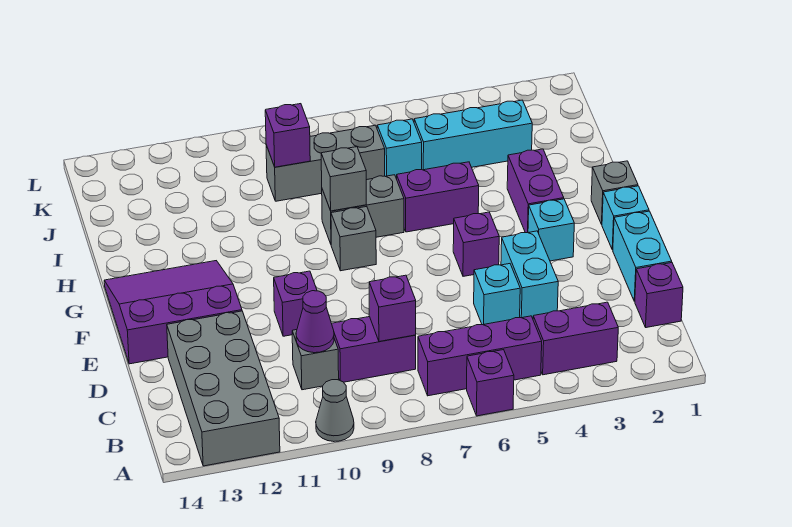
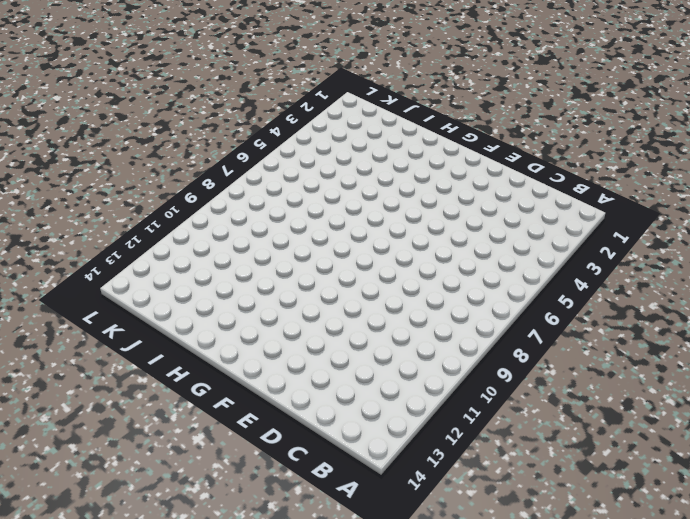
none -> purple 1x1 brick [467,350,514,416]
none -> grey 1x1 cone [316,380,354,442]
none -> grey 2x4 brick [167,311,280,466]

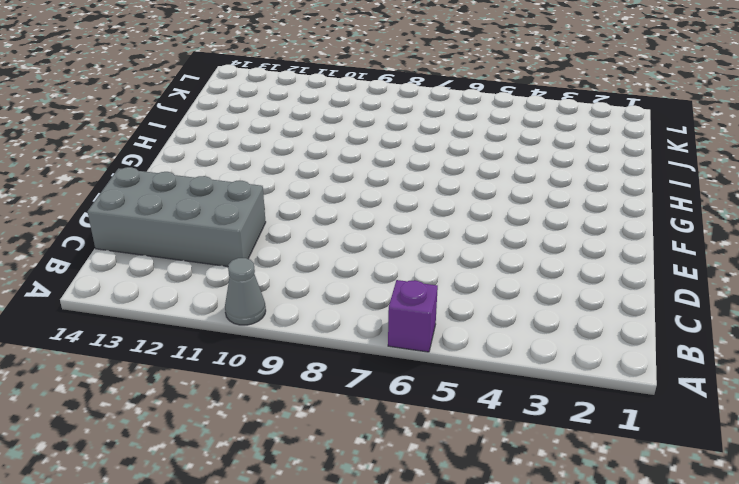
grey 2x4 brick [87,167,266,267] -> grey 2x4 brick turned to [167,311,280,466]
none -> purple 1x2 brick [533,302,618,375]
none -> purple 1x3 brick [418,316,542,396]
none -> purple 1x1 brick [635,263,683,328]

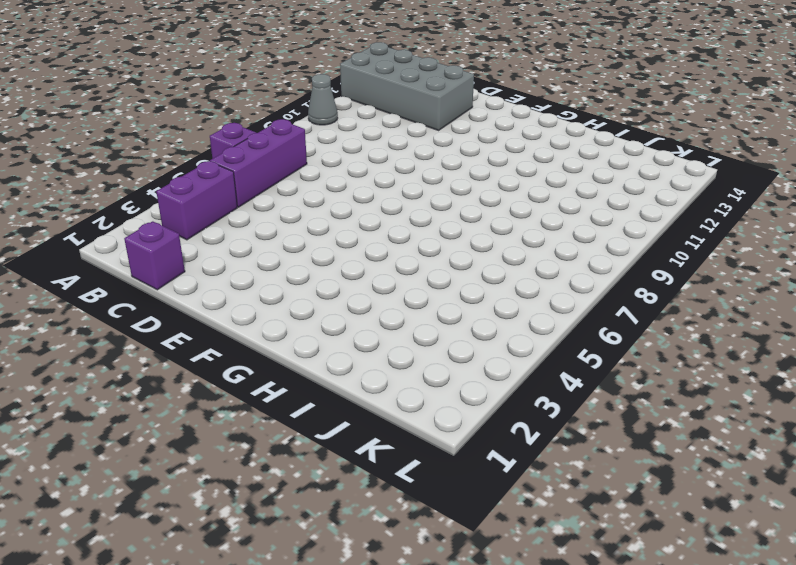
none -> purple 1x2 brick [332,317,416,382]
none -> grey 1x1 brick [292,330,339,390]
none -> cyan 1x2 brick [613,211,672,301]

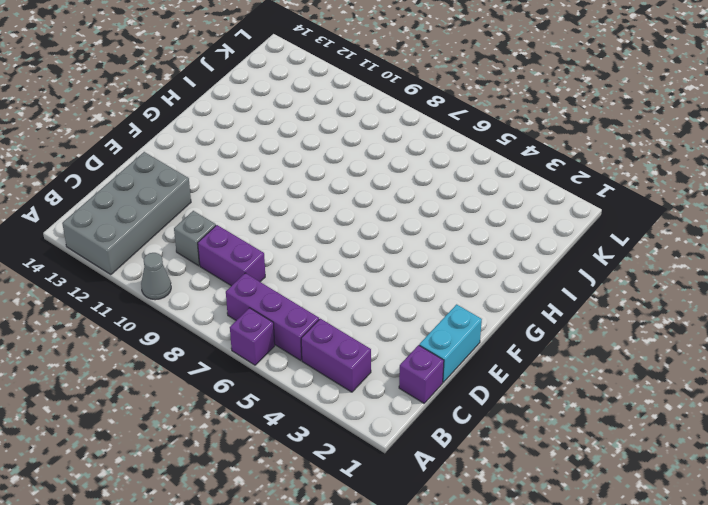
none -> cyan 1x2 brick [501,231,558,318]
none -> cyan 1x1 brick [474,264,520,325]
none -> purple 1x1 brick [274,271,317,336]

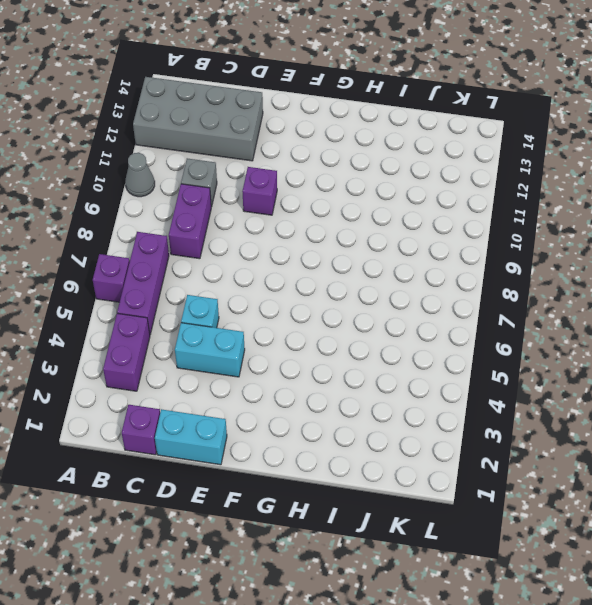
none -> purple 3x3 slope [104,261,242,364]
none -> cyan 1x1 brick [602,186,649,250]
none -> cyan 1x1 brick [528,199,574,261]

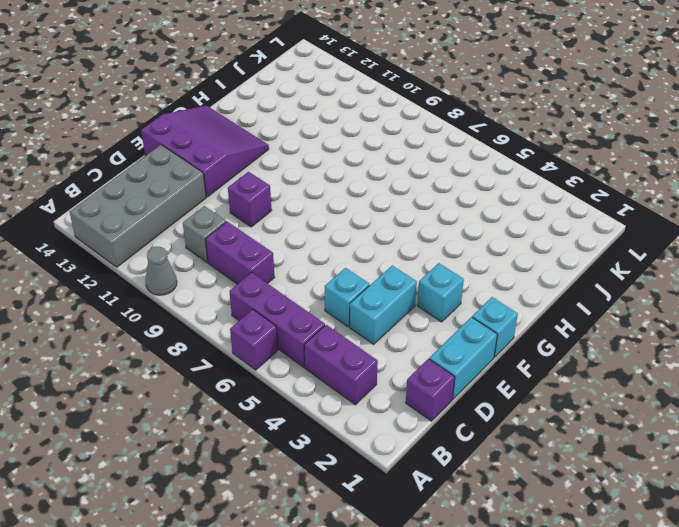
none -> purple 1x1 brick [453,212,499,276]
none -> grey 1x1 brick [591,161,638,224]
none -> purple 1x2 brick [507,149,564,233]

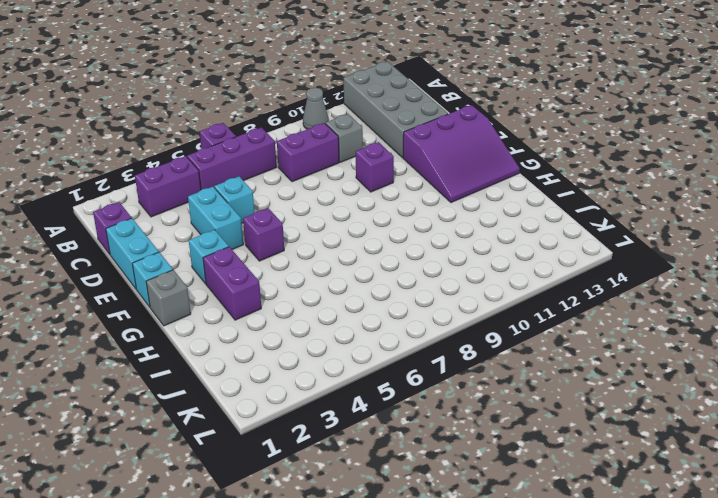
none -> grey 1x1 brick [331,206,376,271]
none -> purple 1x2 brick [397,162,479,232]
none -> grey 1x2 brick [322,175,404,244]

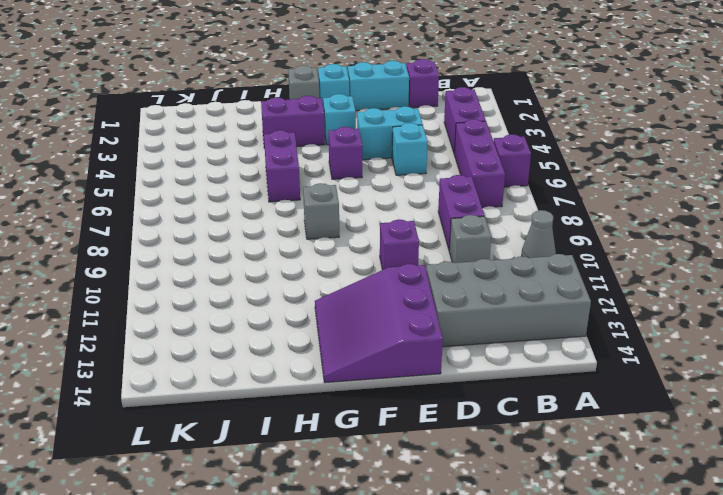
none -> grey 1x2 brick [322,175,404,244]
none -> cyan 1x3 brick [414,100,532,170]
none -> cyan 1x1 brick [377,119,422,179]

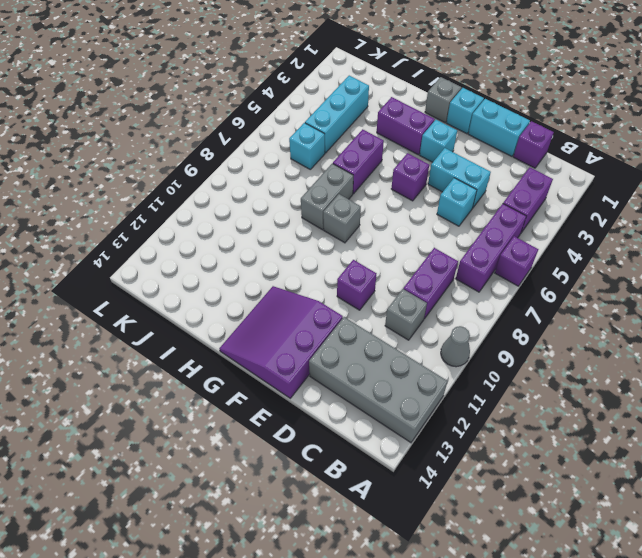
none -> grey 1x3 brick [266,125,385,201]
none -> purple 1x1 brick [369,275,416,342]
none -> purple 1x1 cone [296,291,334,353]

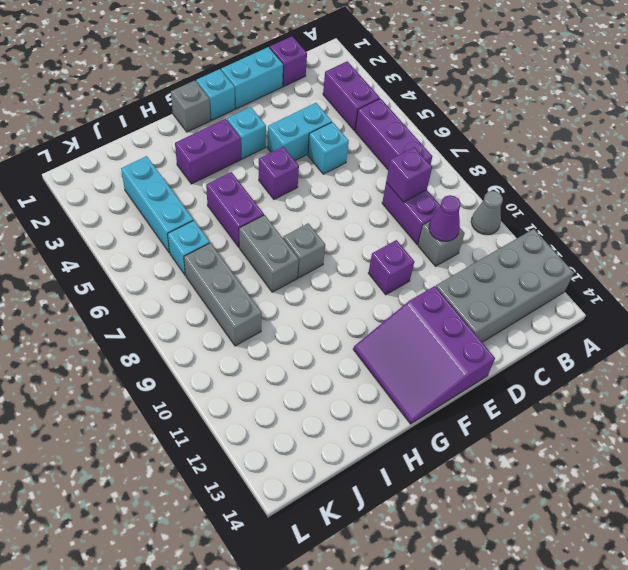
none -> purple 1x1 brick [467,350,514,416]
none -> grey 1x1 brick [321,147,366,211]
none -> purple 1x1 brick [265,104,310,167]

